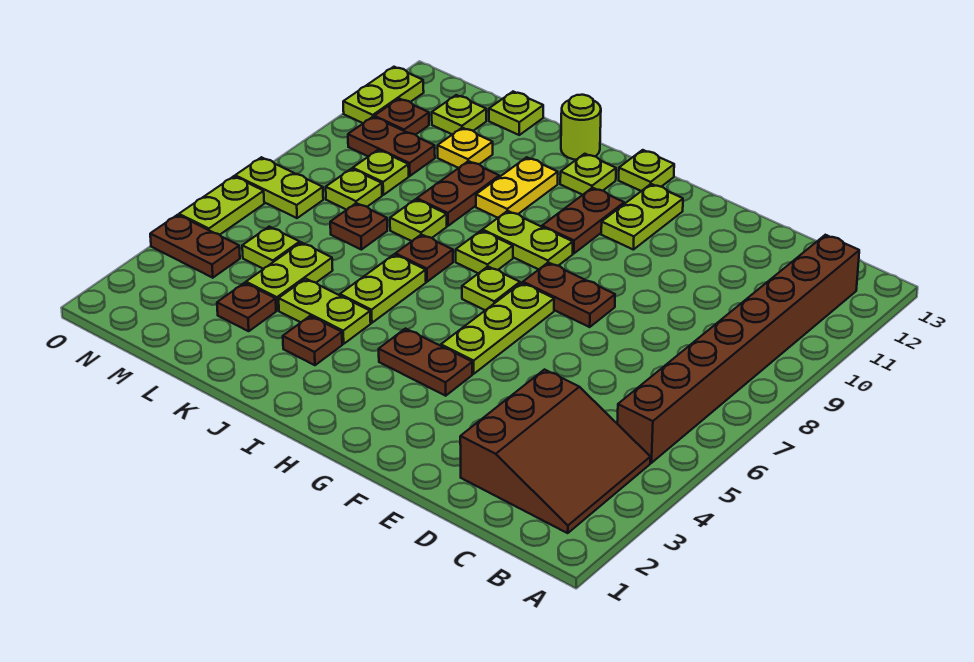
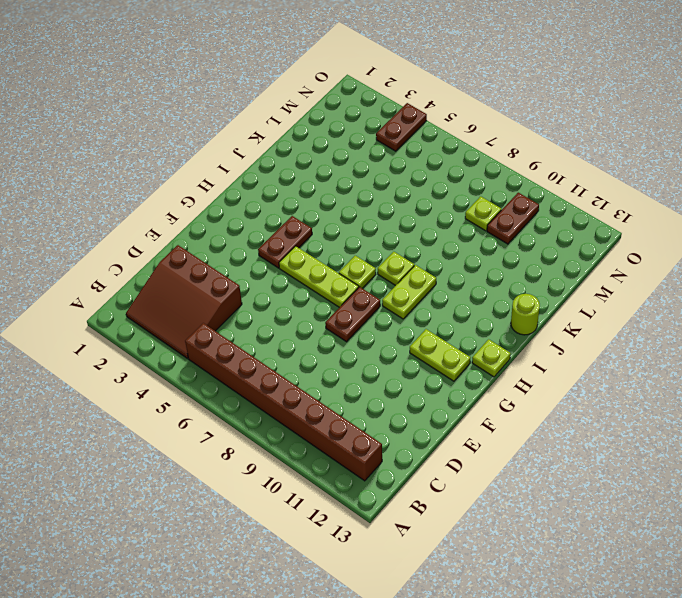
none -> brown 1x2 plate [542,188,624,254]
none -> lime 1x1 plate [560,154,616,195]
none -> brown 1x1 plate [283,316,342,365]
none -> lime 1x2 plate [279,279,371,344]

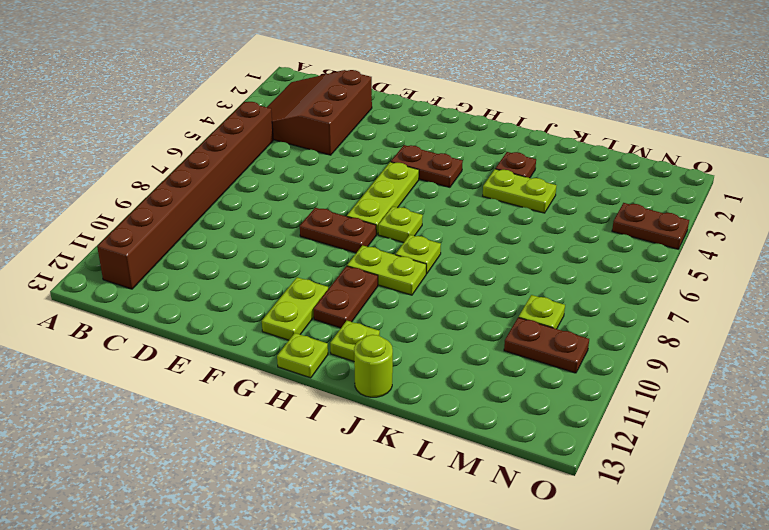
none -> lime 1x2 plate [340,254,426,323]
none -> brown 1x1 plate [395,234,453,282]
none -> yellow 1x2 plate [476,157,558,218]
none -> lime 1x1 plate [390,199,447,241]

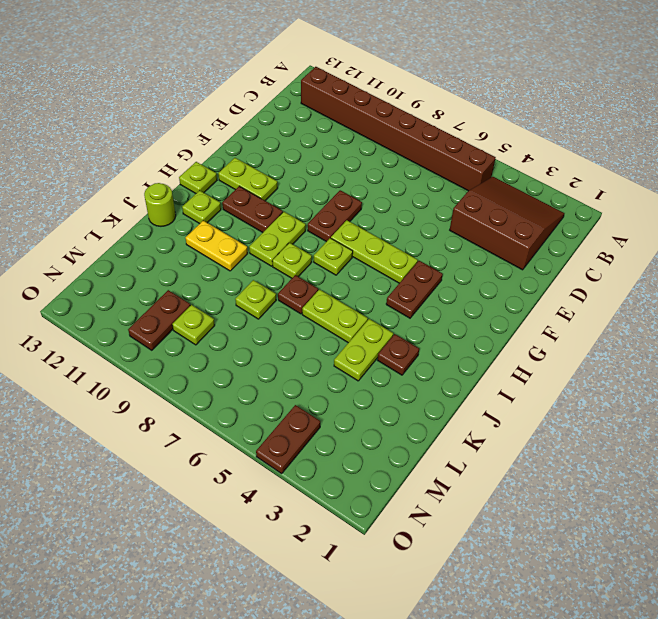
none -> brown 1x2 plate [417,161,499,226]
none -> brown 1x1 plate [217,283,276,331]
none -> lime 1x2 plate [246,242,333,310]
none -> brown 1x1 plate [330,203,387,250]

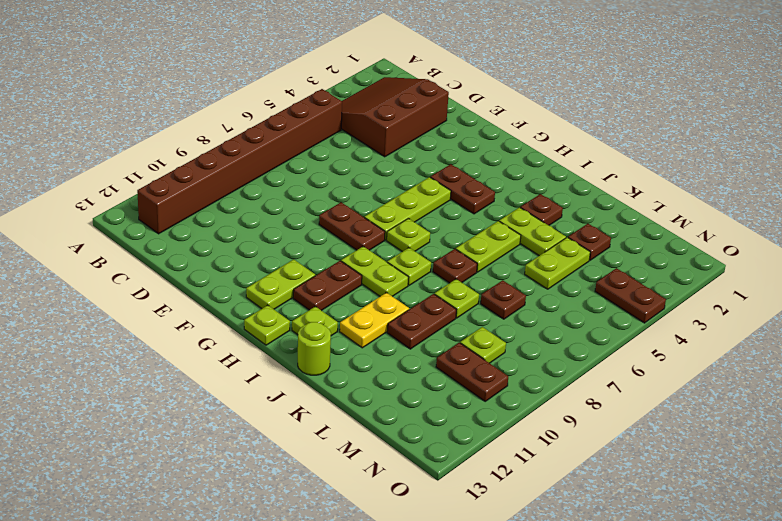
none -> yellow 1x1 plate [438,128,493,168]
none -> lime 1x1 plate [489,92,543,135]
none -> lime 1x1 plate [242,227,300,269]
none -> lime 1x1 plate [326,169,382,210]

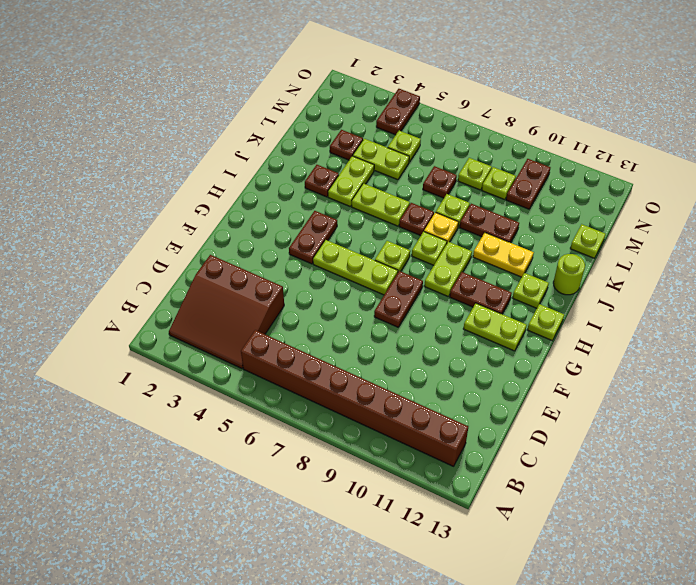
yellow 1x1 plate [424,212,458,243] -> yellow 1x1 plate moved to [438,128,493,168]
none -> lime 1x1 plate [432,95,486,134]
none -> lime 1x2 plate [235,157,323,218]
none -> brown 1x1 plate [374,99,429,135]
none -> lime 1x2 plate [179,176,264,235]

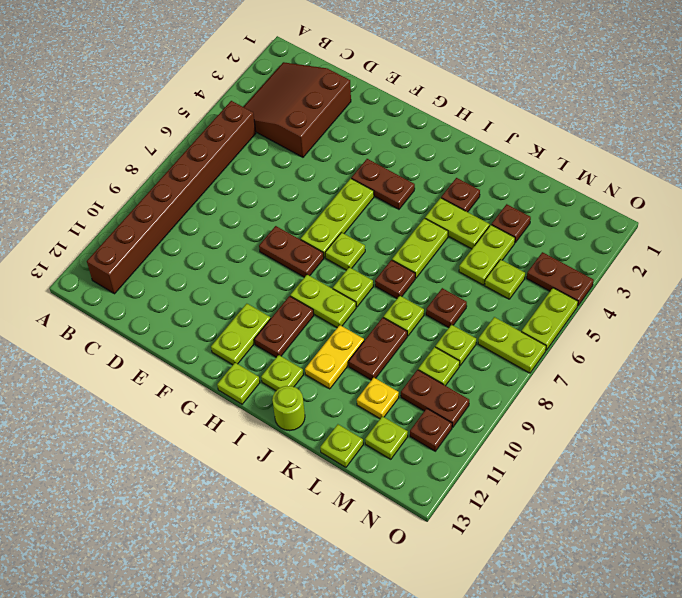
none -> lime 1x2 plate [343,67,424,123]

